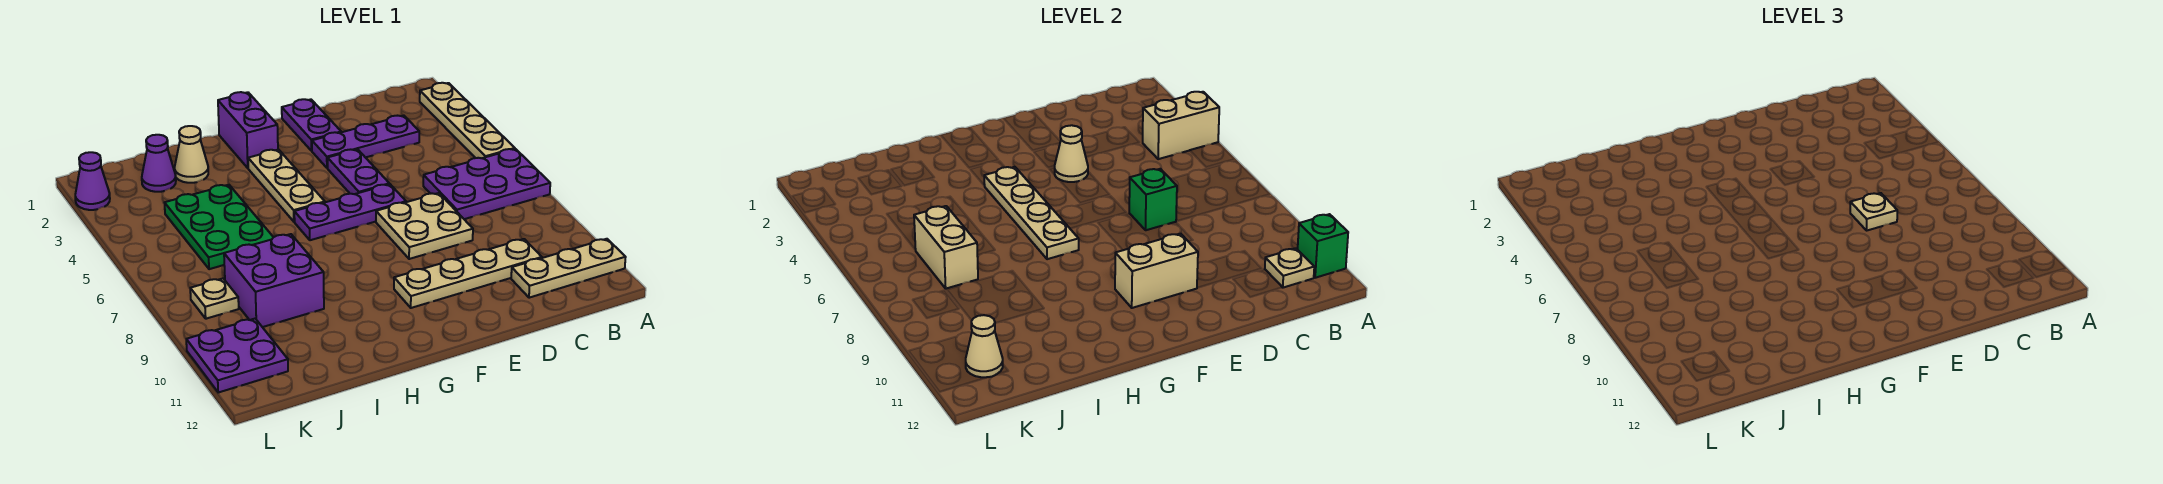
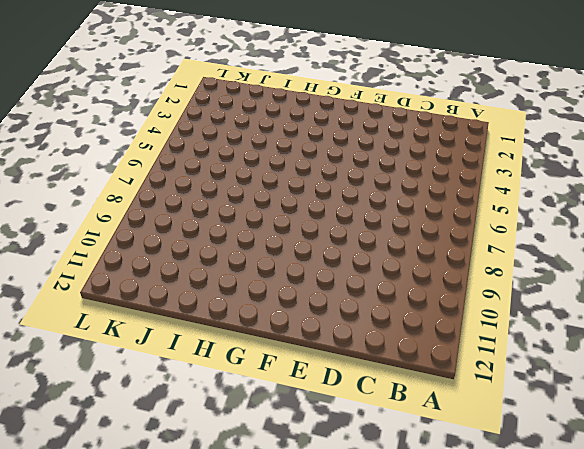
none -> tan 1x4 plate [420,83,515,158]
none -> purple 2x3 plate [423,149,550,219]
none -> tan 1x3 plate [511,239,626,298]

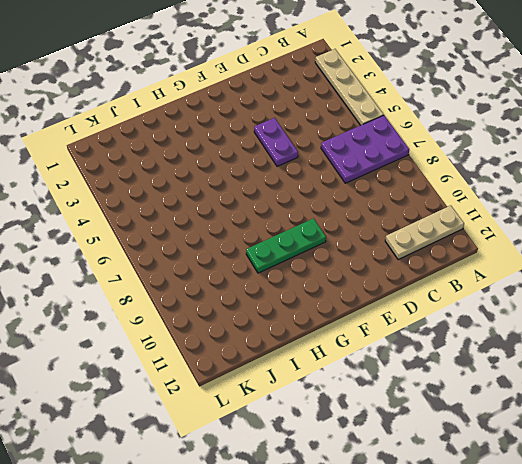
green 1x3 plate [246,218,326,273] -> none
none -> purple 1x3 plate [312,116,419,168]
none -> tan 1x4 plate [394,239,542,308]
none -> tan 2x2 plate [376,193,473,259]

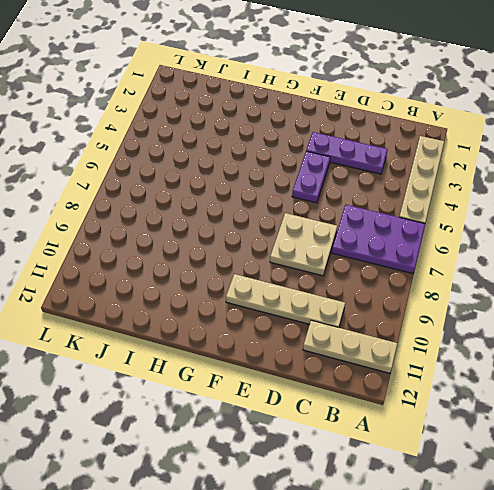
none -> purple 1x2 plate [282,99,341,151]
none -> purple 1x3 plate [294,184,406,240]
none -> purple 1x2 brick [218,92,278,168]

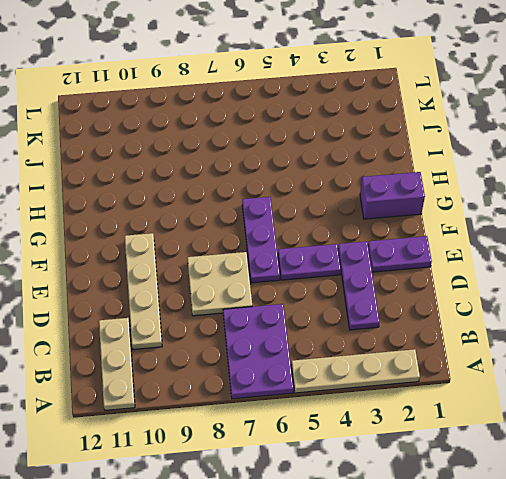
none -> tan 1x3 plate [248,150,325,222]
none -> tan 1x1 cone [175,126,208,183]
none -> green 2x3 plate [165,185,273,269]

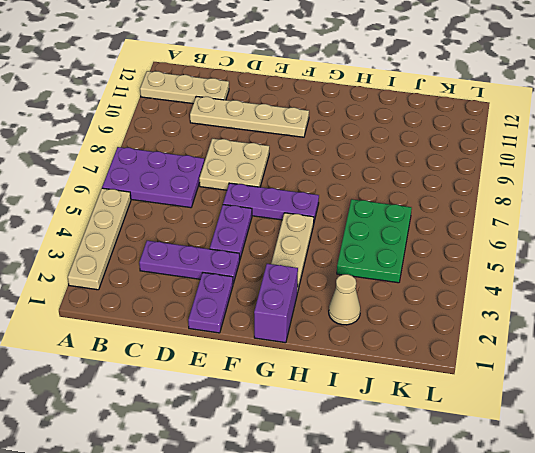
none -> purple 2x2 brick [224,234,324,327]
none -> purple 1x1 cone [142,135,176,192]
none -> tan 1x1 plate [190,279,239,319]

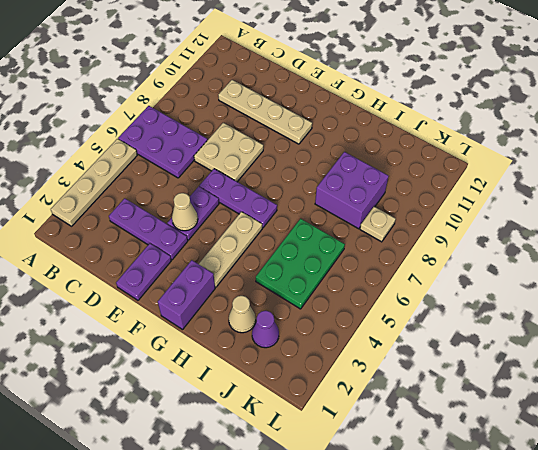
none -> tan 1x3 plate [511,239,626,298]
none -> purple 2x2 plate [186,319,288,392]
none -> purple 1x1 cone [75,152,110,210]

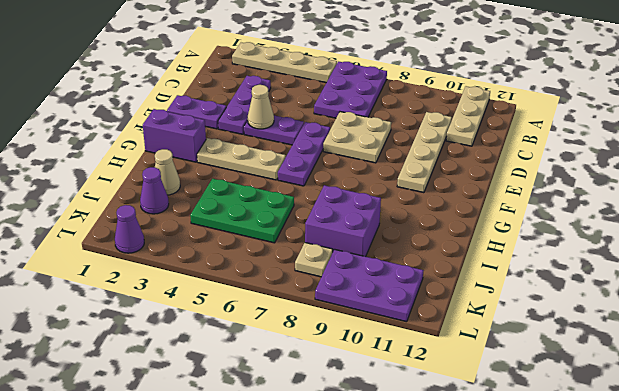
purple 2x3 plate [315,249,424,322] -> purple 2x2 plate [186,319,288,392]
none -> tan 1x2 brick [1143,92,1219,159]
none -> green 1x1 brick [1298,214,1348,278]
none -> tan 1x1 plate [1265,248,1314,288]

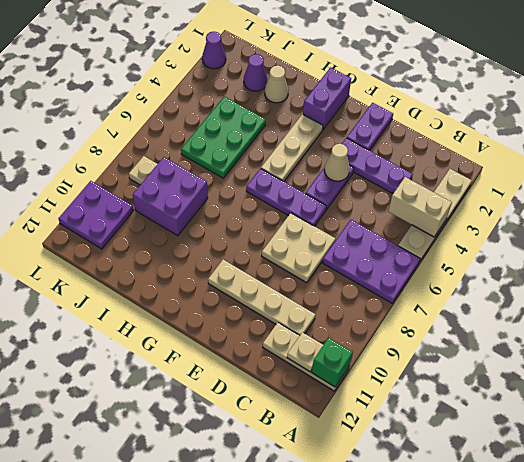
none -> green 1x1 brick [1129,169,1177,230]
none -> tan 1x2 brick [1115,234,1198,308]
none -> tan 1x4 plate [984,167,1079,259]

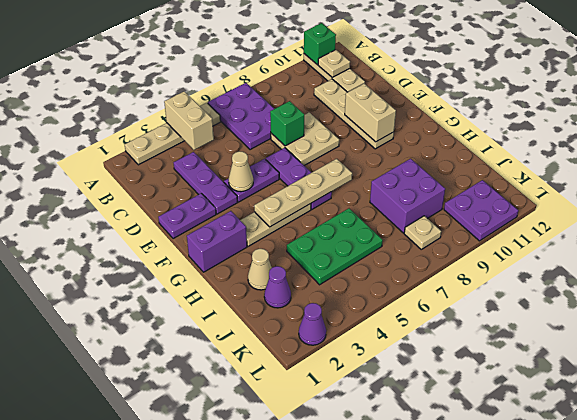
none -> tan 1x2 brick [914,206,978,289]
none -> tan 1x1 cone [966,315,1003,377]
none -> tan 1x1 plate [1850,193,1897,231]

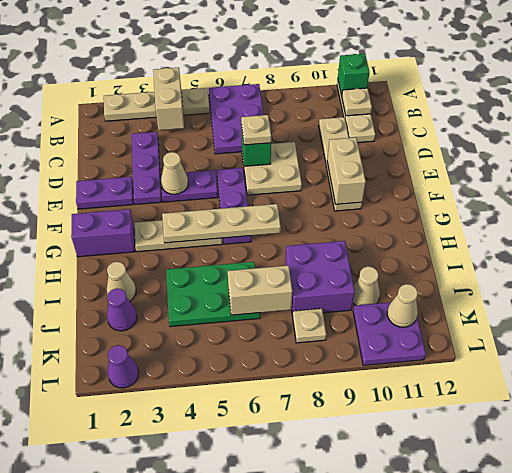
tan 1x1 cone [353,266,380,305] -> none

